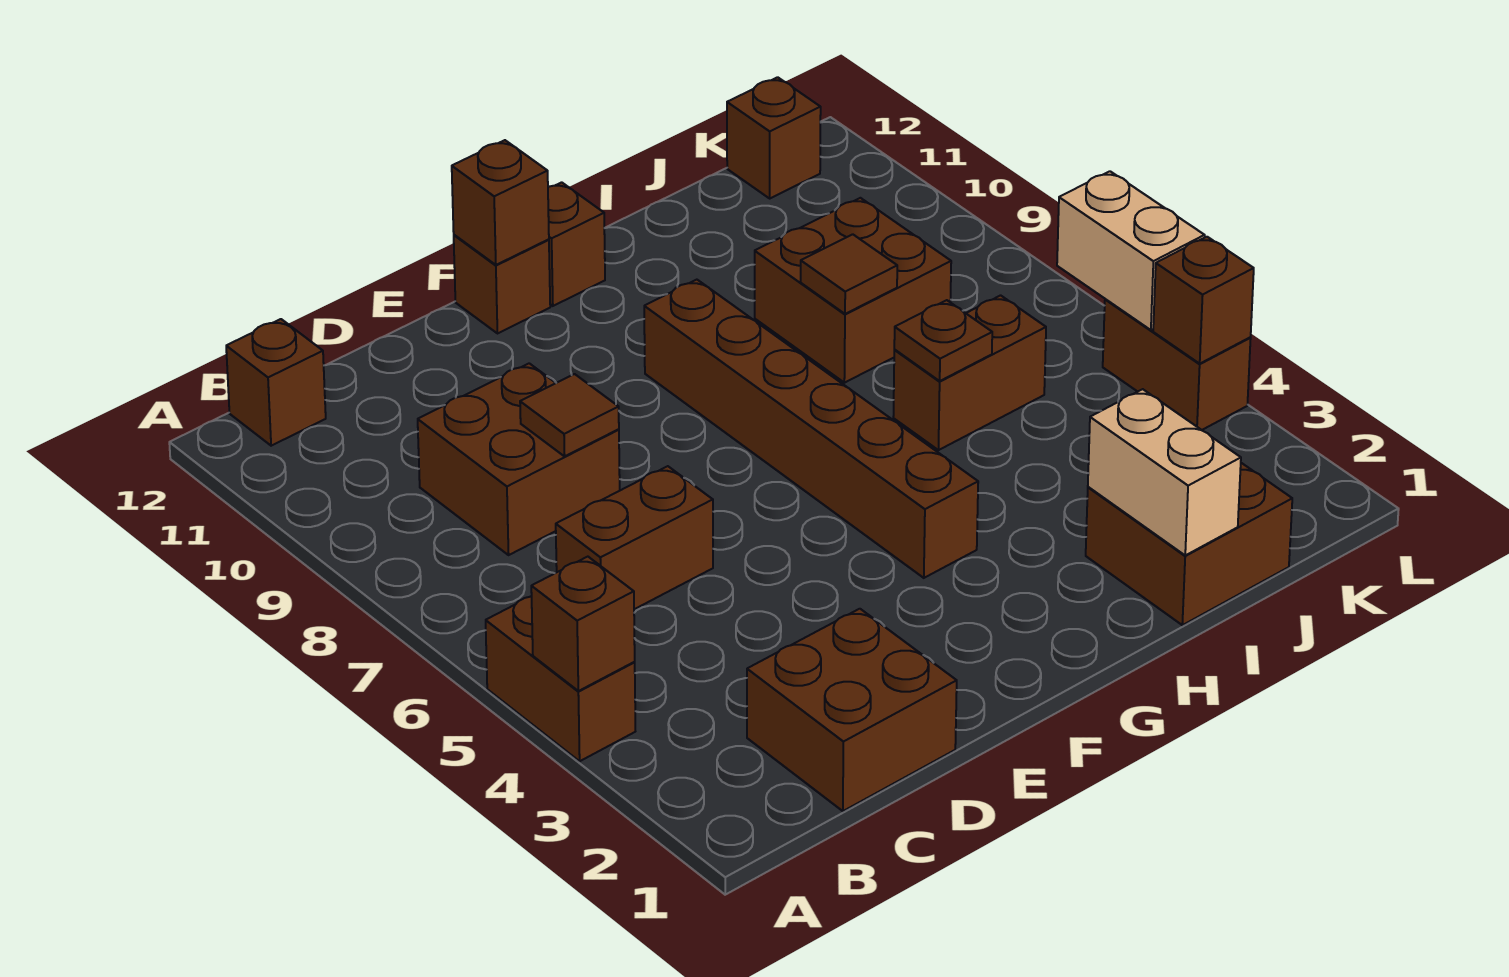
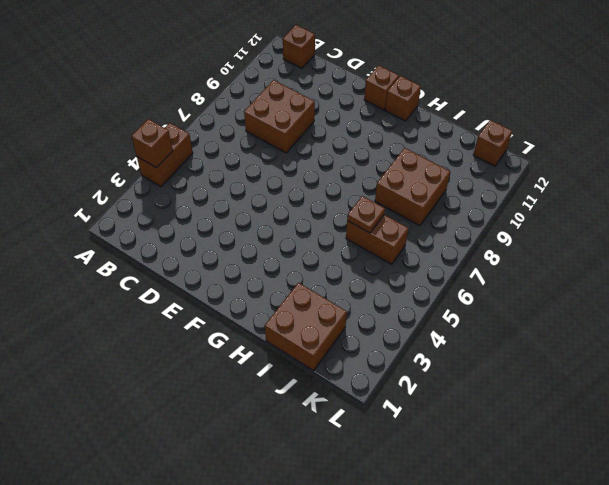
none -> brown 2x2 brick [747,609,957,811]
none -> brown 1x2 brick [556,466,713,609]
none -> brown 1x6 brick [644,280,978,578]

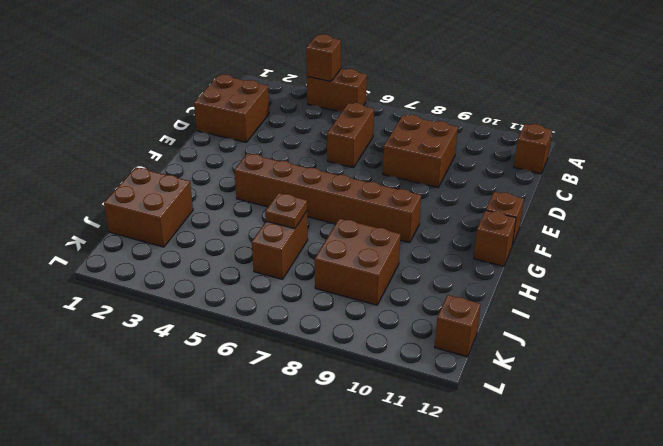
none -> brown 1x2 brick [1103,299,1251,430]
none -> brown 1x1 tile [520,374,619,456]
none -> brown 1x1 brick [452,140,549,265]

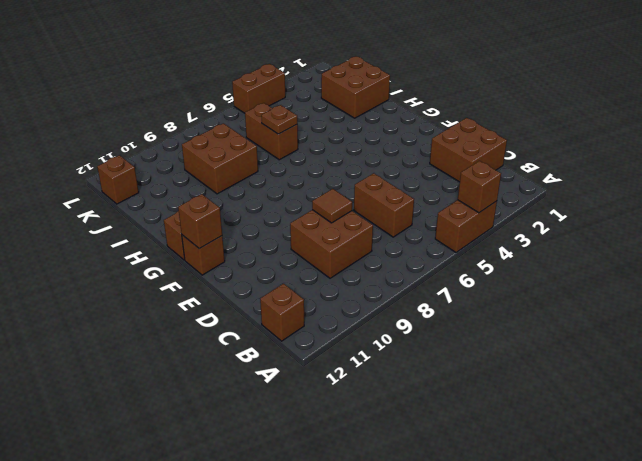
none -> brown 1x6 brick [644,280,978,578]
none -> tan 1x2 brick [1088,389,1241,555]
none -> brown 1x1 tile [801,234,897,314]

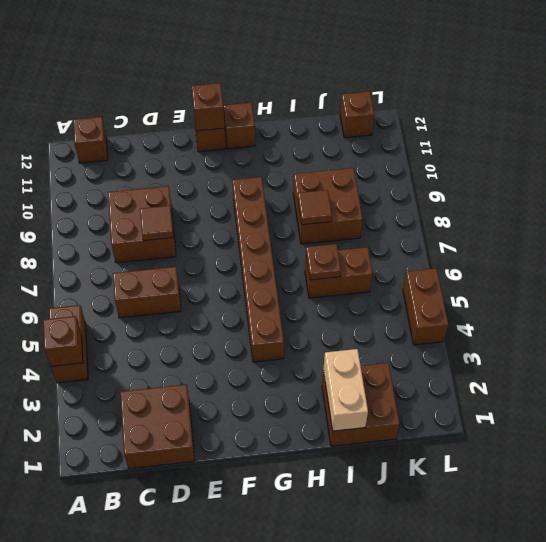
none -> brown 1x1 brick [1153,237,1254,364]
none -> tan 1x2 brick [1057,171,1205,330]

